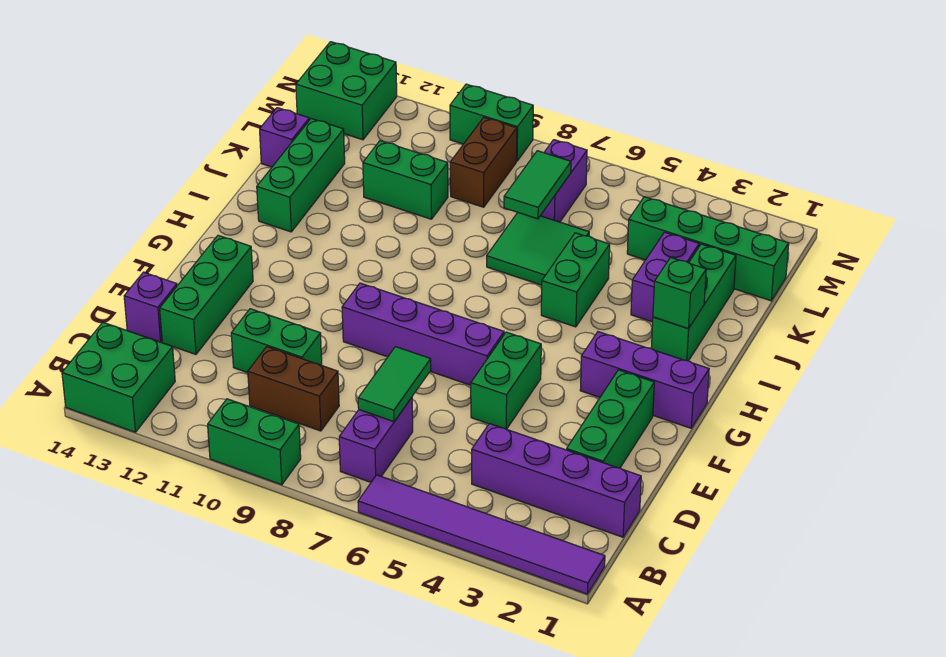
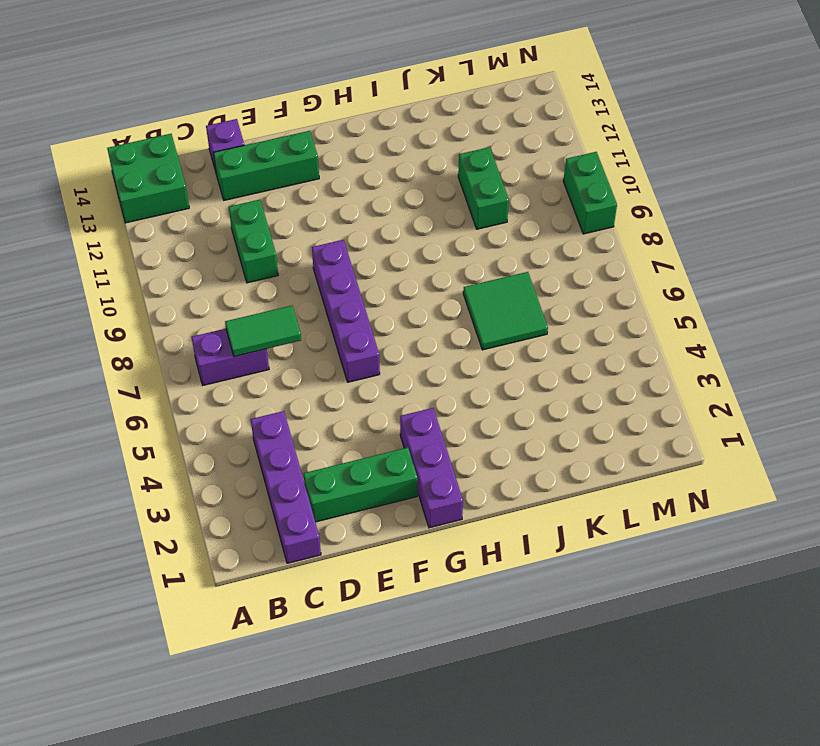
none -> purple 1x6 tile [358,475,605,594]
none -> green 1x2 brick [208,399,301,485]
none -> brown 1x2 brick [248,347,339,431]

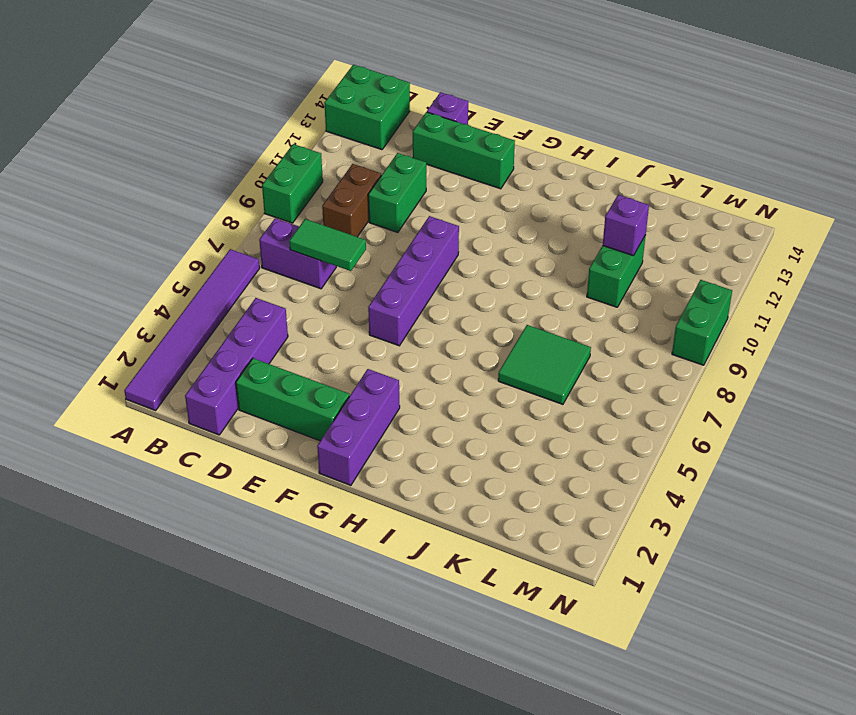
purple 1x1 brick [603,195,649,256] -> purple 1x1 brick moved to [260,108,309,167]
none -> green 1x2 brick [471,332,541,429]
none -> green 1x3 brick [651,244,736,361]
none -> green 1x2 brick [541,233,610,327]

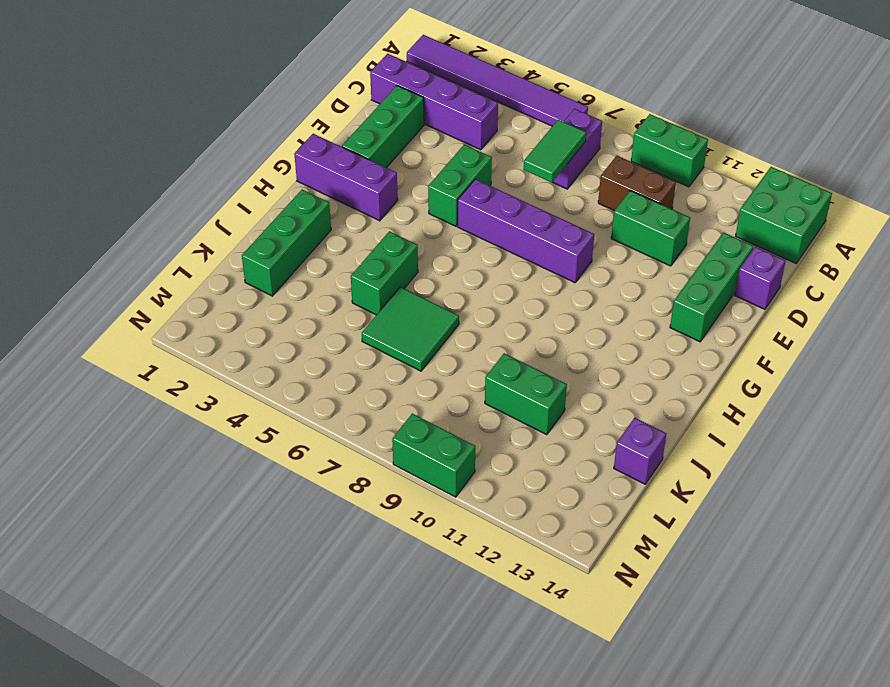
none -> green 1x3 brick [257,119,345,232]
none -> purple 1x2 brick [631,232,699,322]
none -> green 1x4 brick [627,197,789,301]

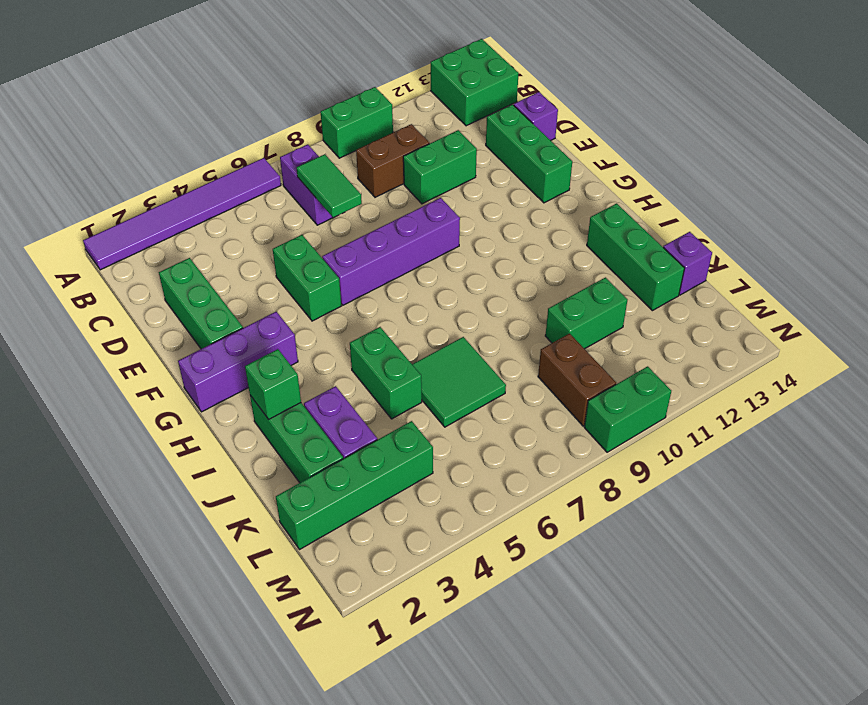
none -> purple 1x4 brick [472,424,641,537]
none -> purple 1x2 brick [541,140,587,222]
none -> green 2x2 brick [296,42,397,140]

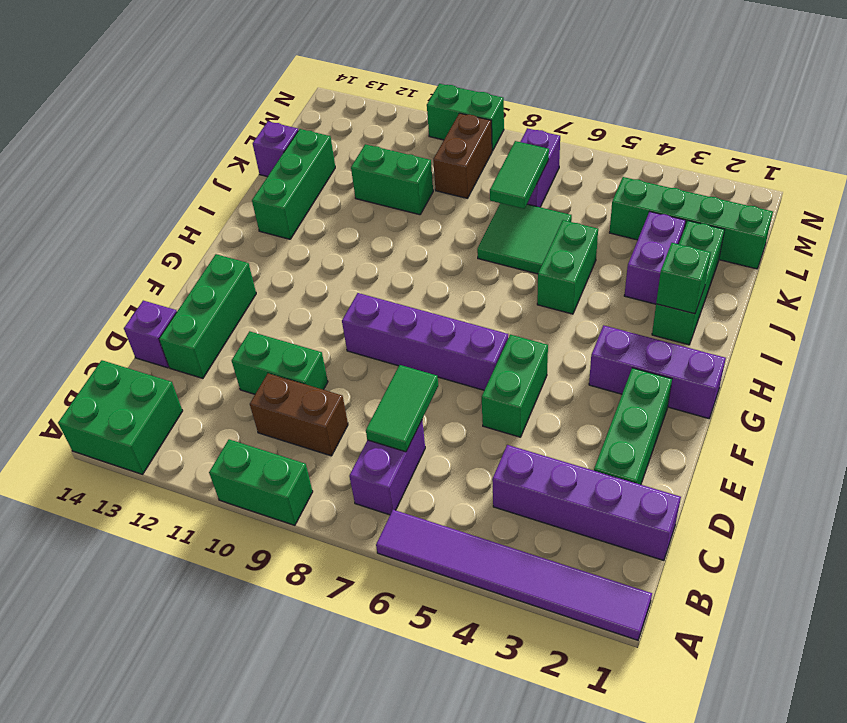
none -> green 2x2 brick [296,42,397,140]

